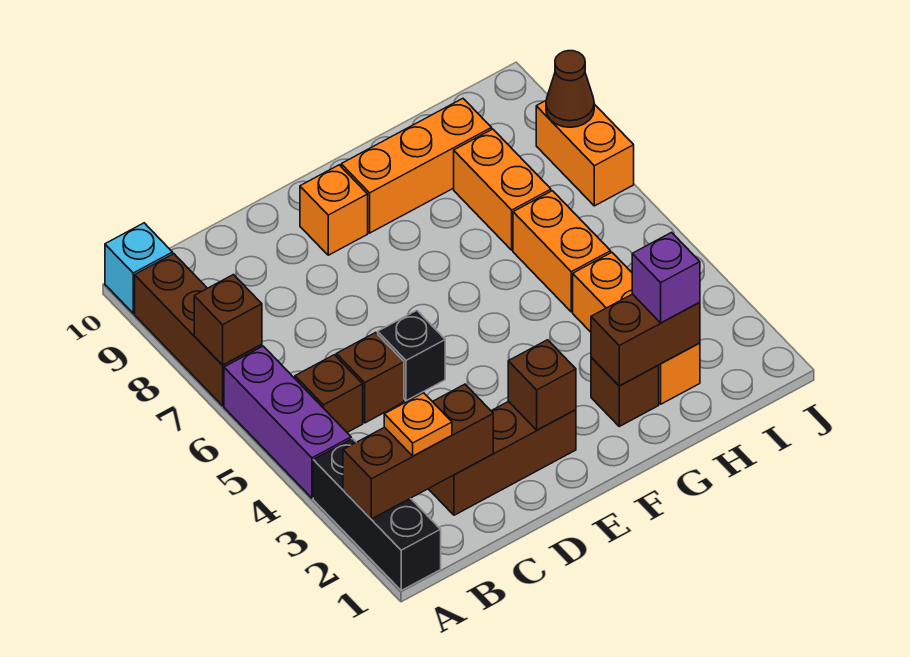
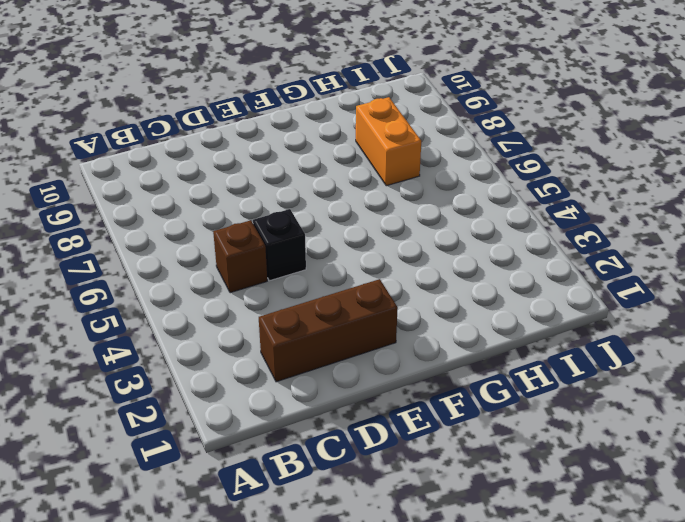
none -> black 1x3 brick [313,439,441,590]
none -> purple 1x3 brick [224,346,351,498]
none -> brown 1x3 brick [135,254,262,406]

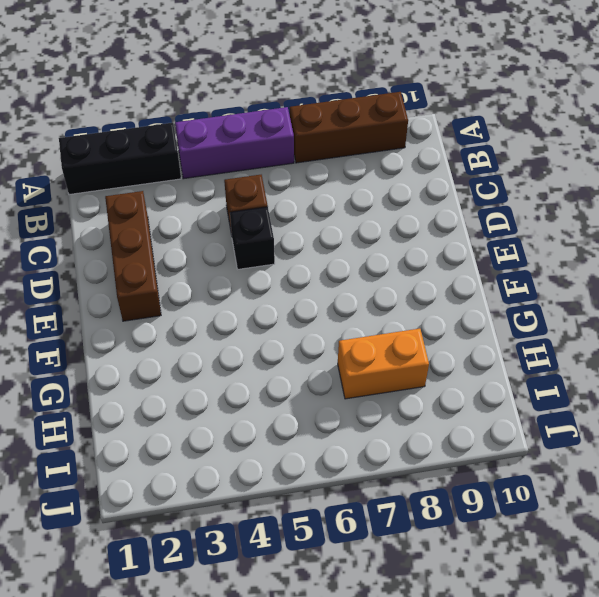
none -> cyan 1x1 brick [105,223,173,313]
none -> brown 1x1 brick [295,355,363,432]
none -> orange 1x1 brick [300,165,368,255]

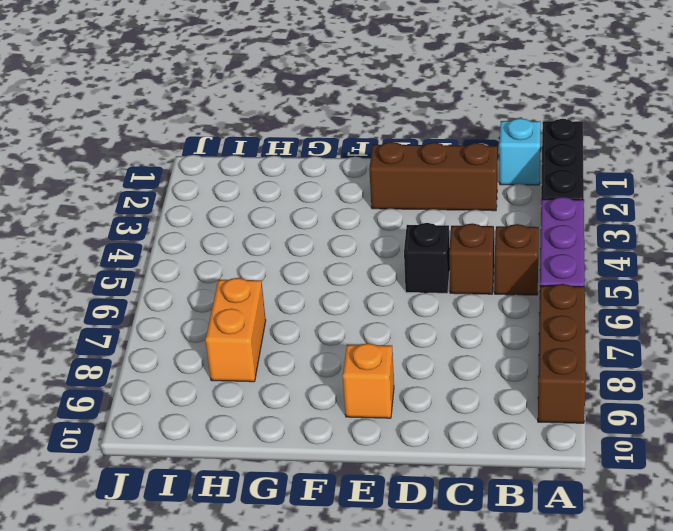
cyan 1x1 brick [500,118,541,185] -> cyan 1x1 brick moved to [105,223,173,313]
none -> orange 1x3 brick [341,99,492,233]
none -> brown 1x1 brick [591,357,659,426]
none -> orange 1x3 brick [573,252,700,404]

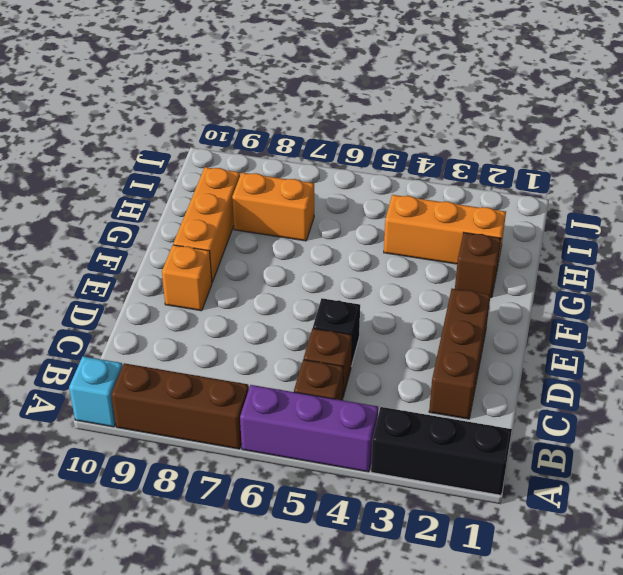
none -> orange 1x2 brick [513,191,611,312]
none -> orange 1x2 brick [536,101,634,206]
none -> brown 1x3 brick [343,384,493,519]

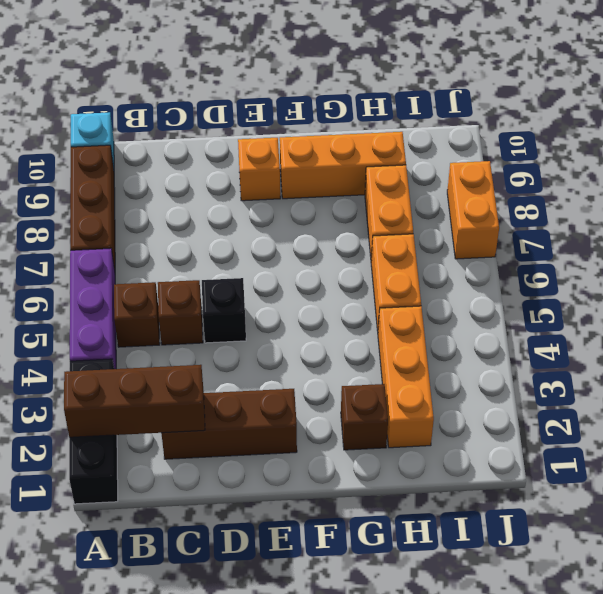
none -> brown 1x1 brick [194,275,262,365]
none -> brown 1x1 brick [508,340,576,430]
none -> brown 1x2 brick [591,294,700,386]

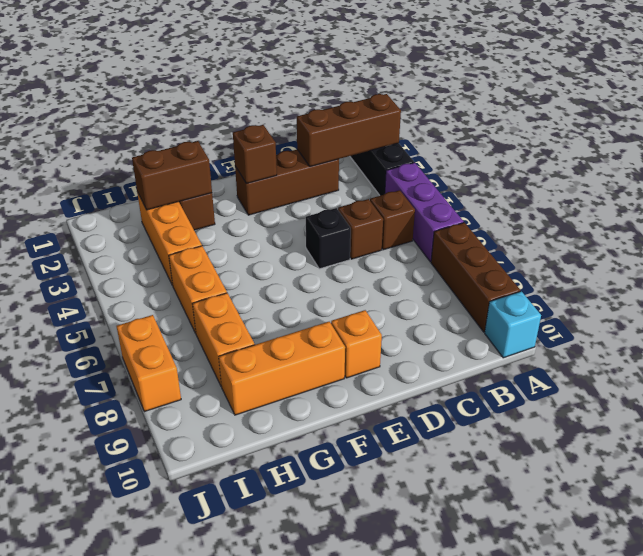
none -> brown 1x1 brick [194,275,262,365]
none -> brown 1x1 cone [546,51,594,127]
none -> orange 1x1 plate [384,393,452,456]

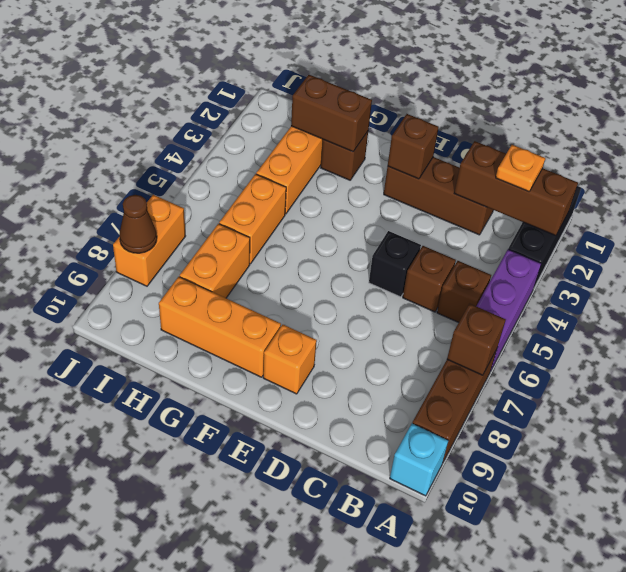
none -> purple 1x1 brick [632,233,700,323]

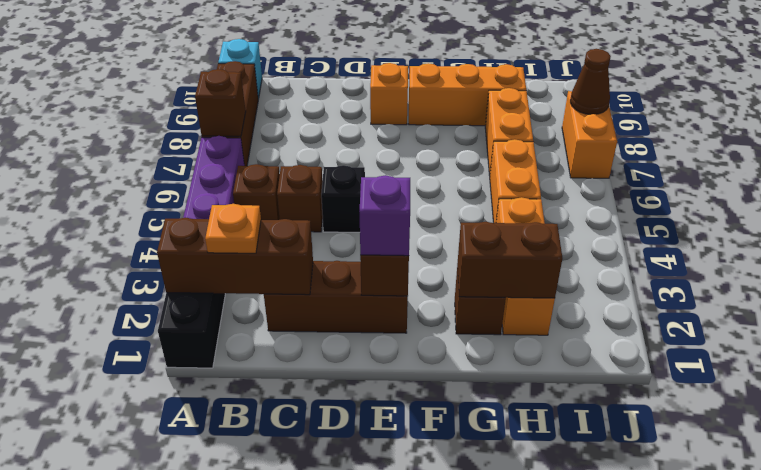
purple 1x1 brick [359,175,410,256] -> purple 1x1 brick moved to [632,233,700,323]

